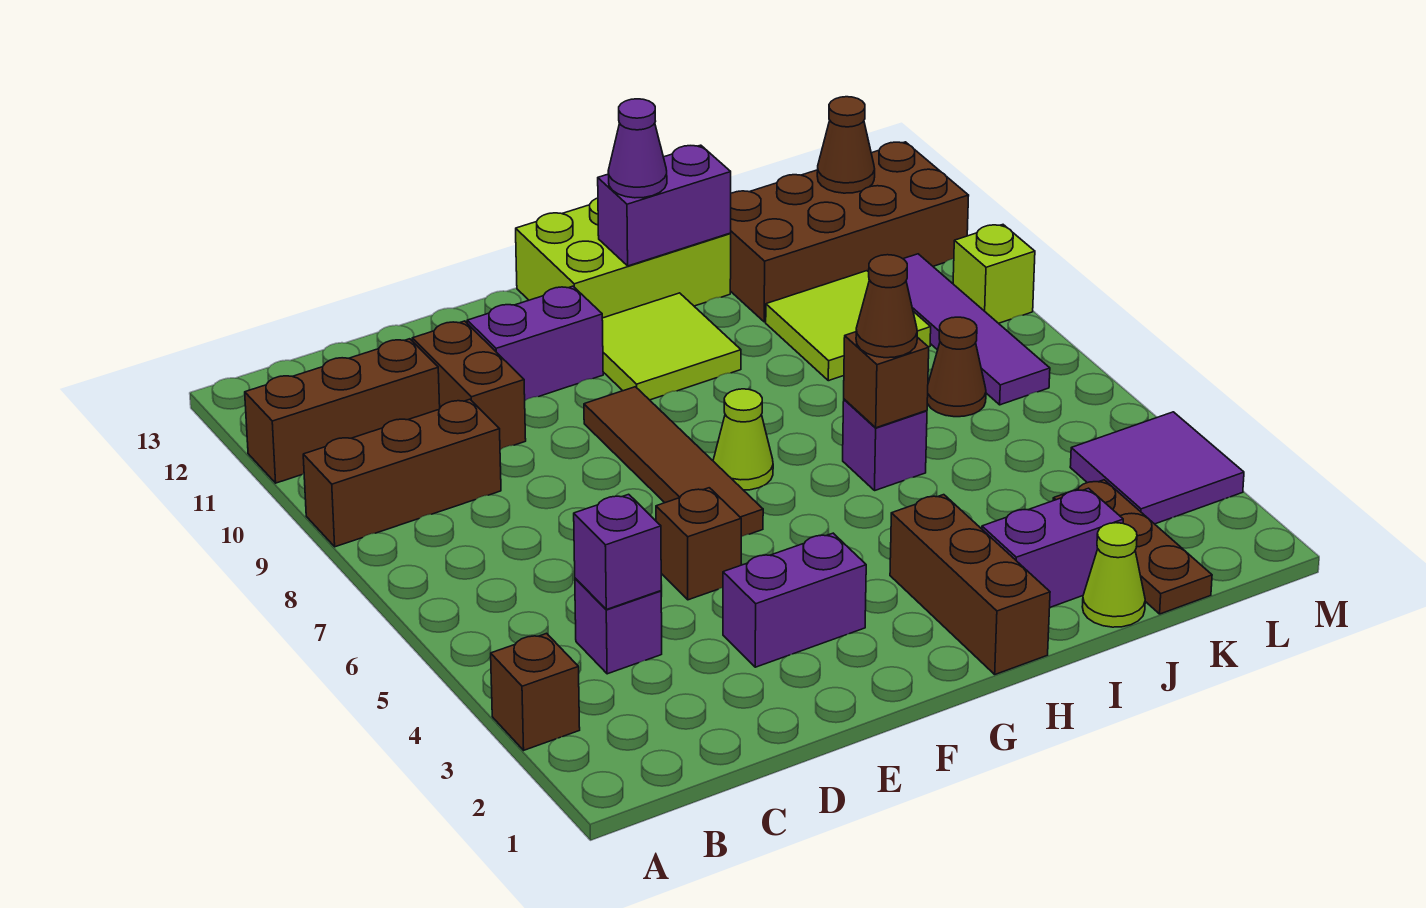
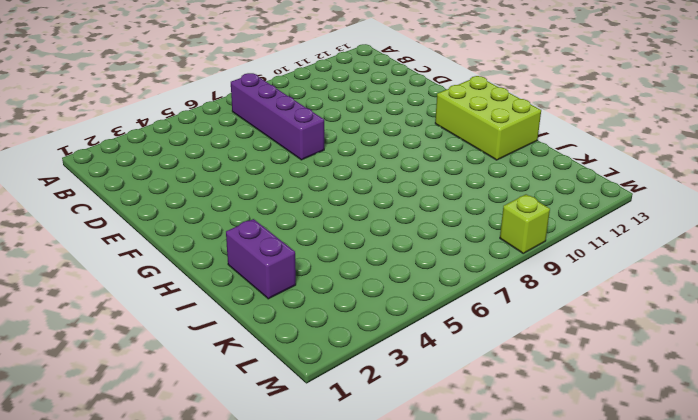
purple 1x4 brick [231,73,324,160] -> none
none -> brown 1x1 brick [491,633,580,750]
none -> brown 1x3 brick [303,399,501,547]
none -> brown 1x3 brick [245,339,440,483]

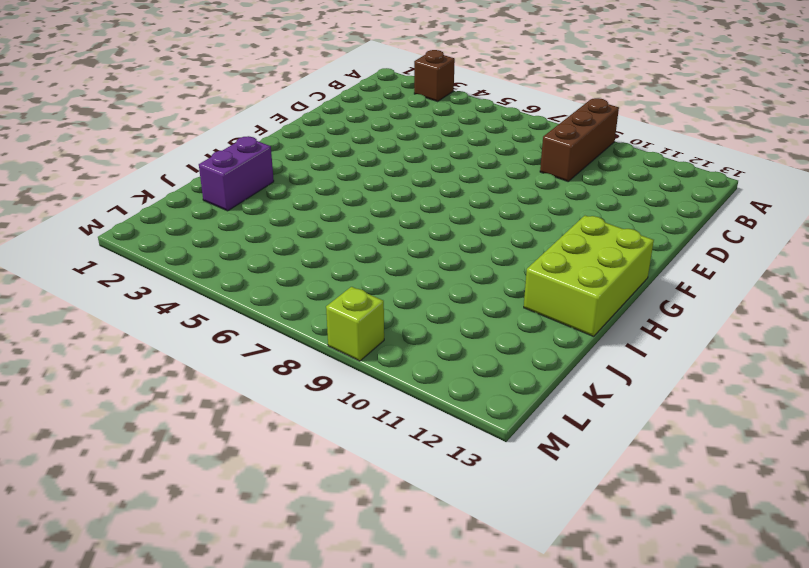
none -> brown 1x3 brick [245,339,440,483]
none -> purple 1x1 brick [575,578,662,674]
none -> brown 1x2 brick [412,321,526,450]

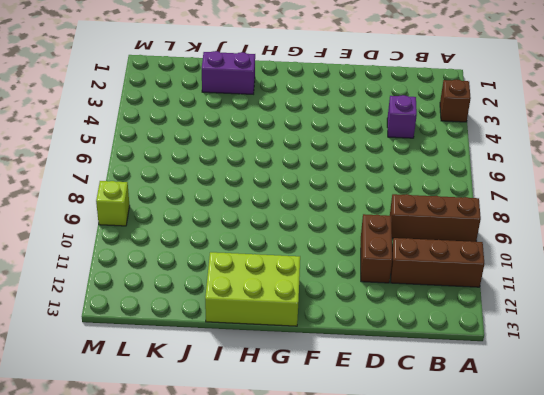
none -> purple 1x2 brick [723,533,866,667]
none -> brown 1x1 brick [656,488,741,600]
none -> purple 1x2 brick [467,286,603,400]

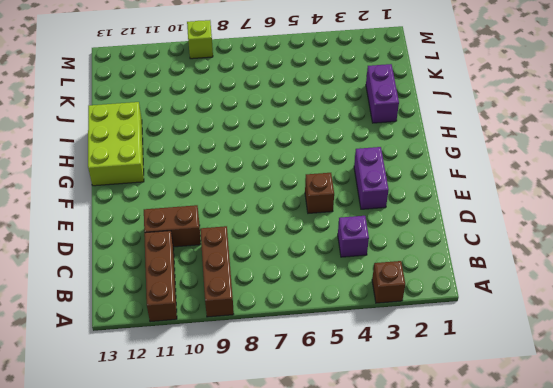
none -> purple 1x2 brick [467,286,603,400]
none -> brown 1x4 tile [584,387,763,537]
none -> lime 1x1 cone [713,389,773,490]

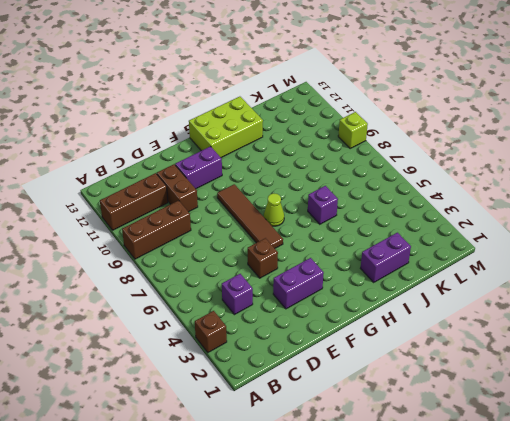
none -> lime 2x2 tile [602,293,741,400]
none -> brown 1x3 brick [890,495,1050,674]
none -> lime 1x1 cone [1082,523,1145,627]

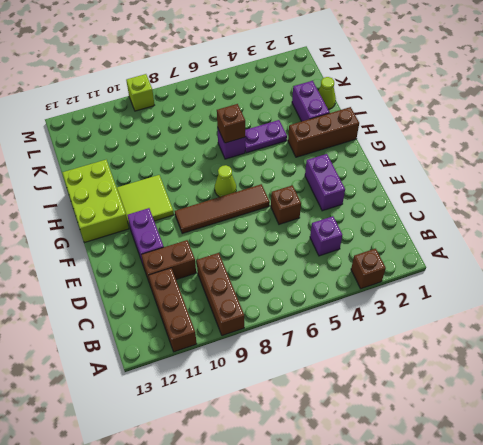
purple 1x2 plate [245,120,287,153] -> none
none -> lime 2x2 tile [766,271,931,381]
none -> brown 2x4 brick [730,142,969,322]
none -> brown 1x3 plate [1053,480,1212,614]

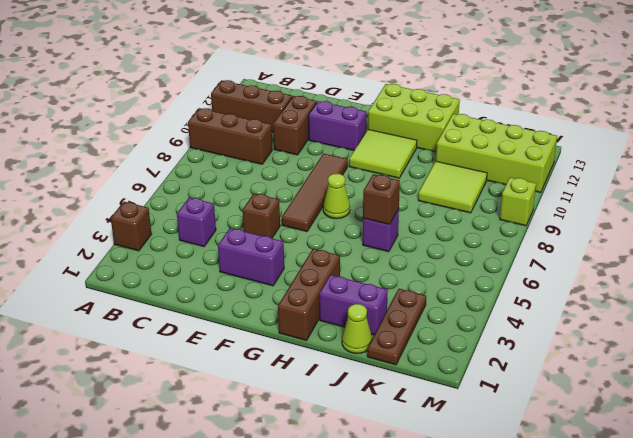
lime 2x4 brick [436,114,557,193] -> brown 2x4 brick [730,142,969,322]
none -> brown 1x1 cone [927,317,986,417]
none -> purple 2x2 tile [1070,412,1244,524]
none -> purple 1x4 tile [904,254,1050,405]

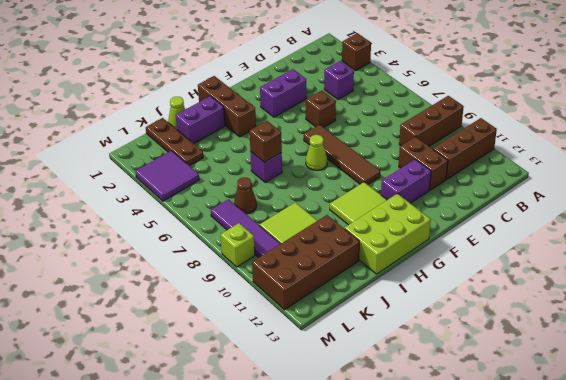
none -> purple 1x1 brick [574,494,661,609]
none -> purple 1x2 brick [598,145,731,266]
none -> brown 1x1 cone [817,97,875,193]

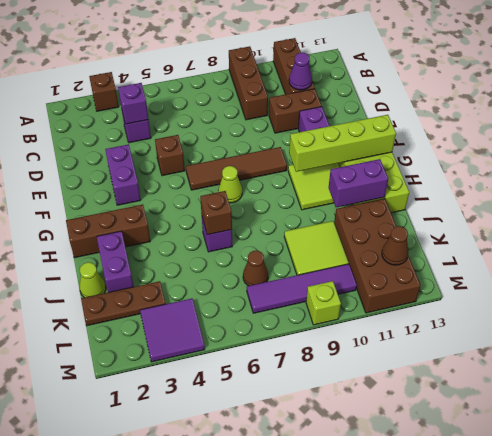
purple 1x1 cone [289,53,312,90] -> purple 1x1 cone moved to [608,99,667,198]
lime 1x4 brick [289,115,396,172] -> none
purple 1x2 brick [328,159,388,207] -> purple 1x2 brick turned to [598,145,731,266]
none -> brown 1x1 cone [856,255,917,358]

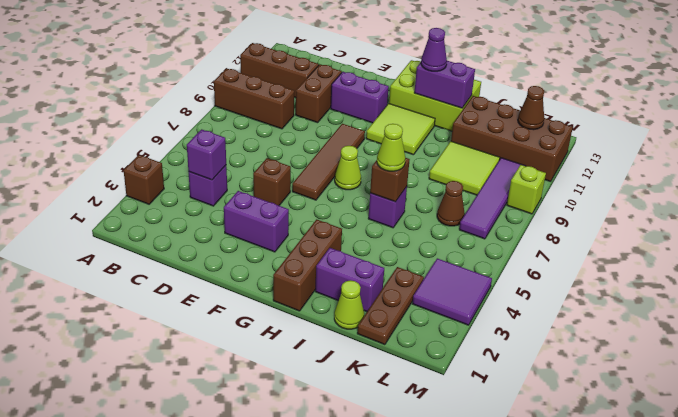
lime 1x1 cone [377,124,405,171] -> brown 1x1 cone [856,255,917,358]

